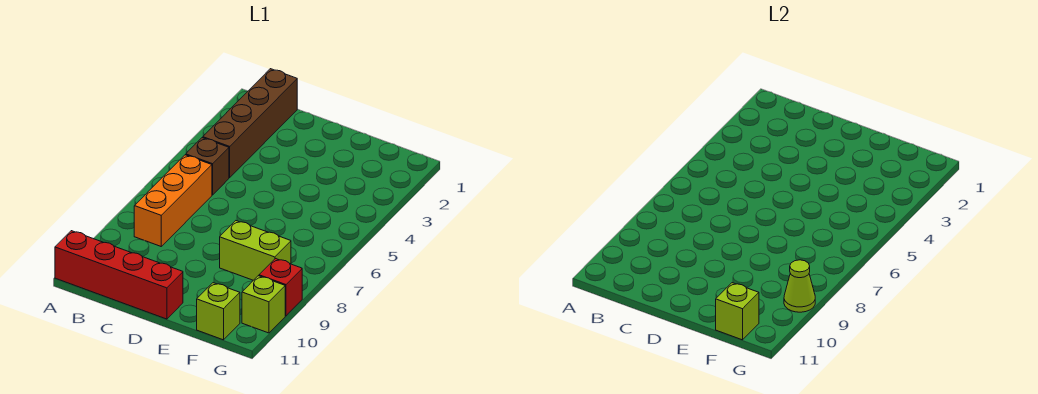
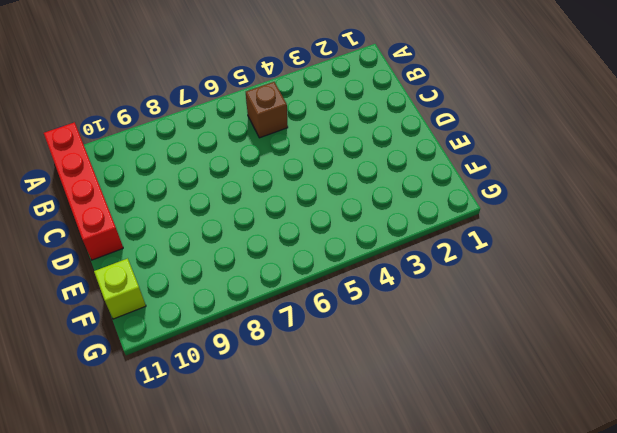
none -> brown 1x4 brick [203,69,297,178]
none -> orange 1x3 brick [134,155,212,246]

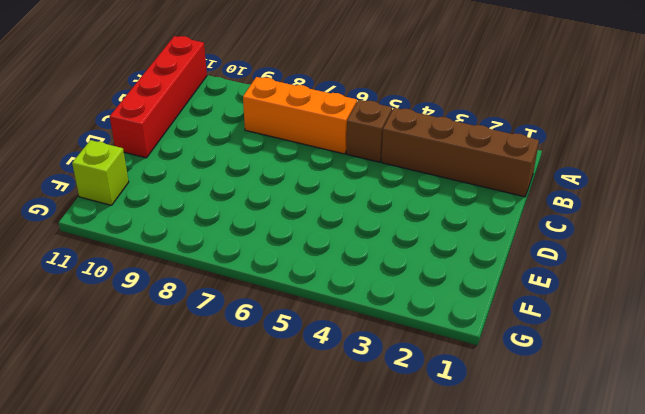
none -> lime 1x2 brick [220,221,291,280]
none -> red 1x1 brick [259,259,302,316]

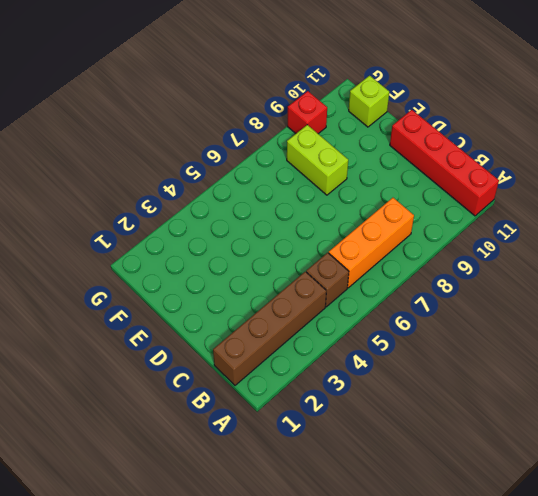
none -> lime 1x1 brick [242,276,285,333]
none -> lime 1x1 brick [716,283,759,340]

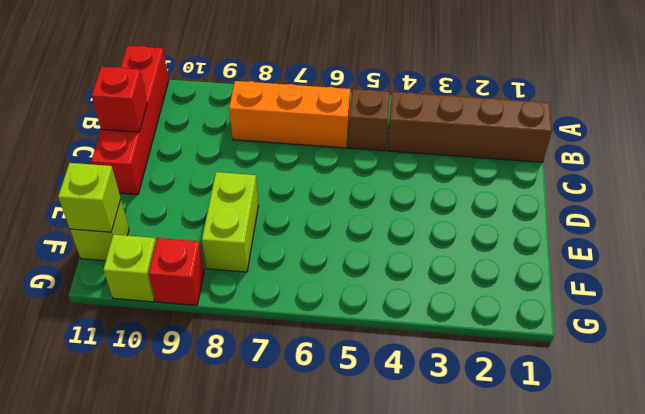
red 1x1 brick [92,67,147,132] -> none
none -> lime 1x1 cone [784,260,815,312]

